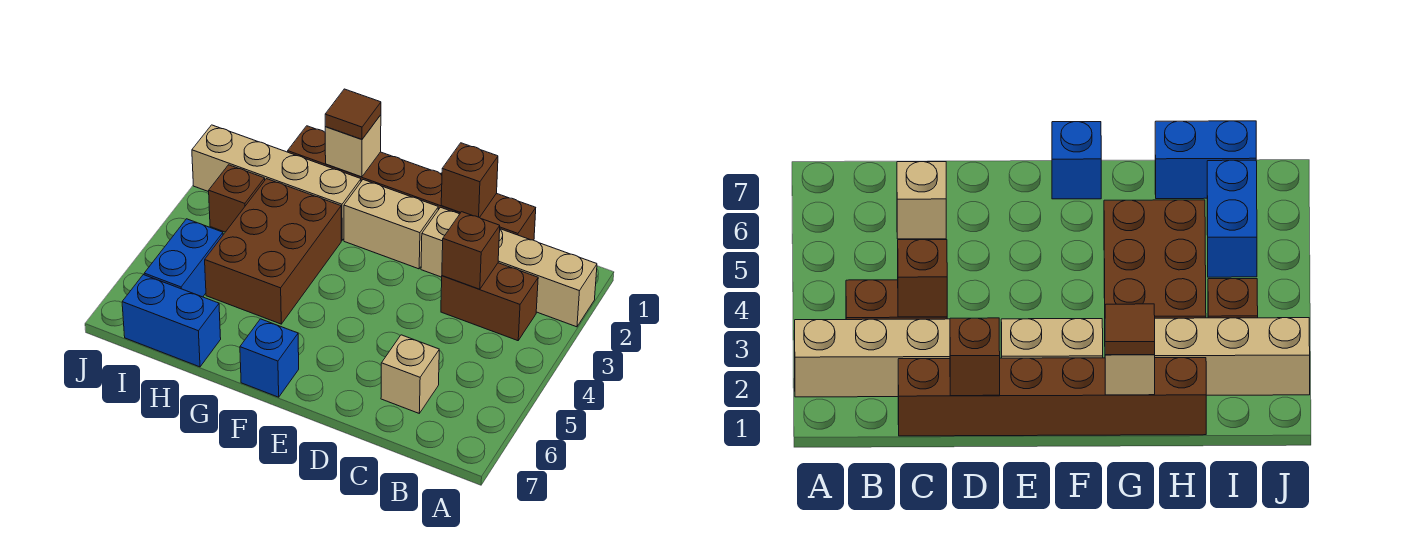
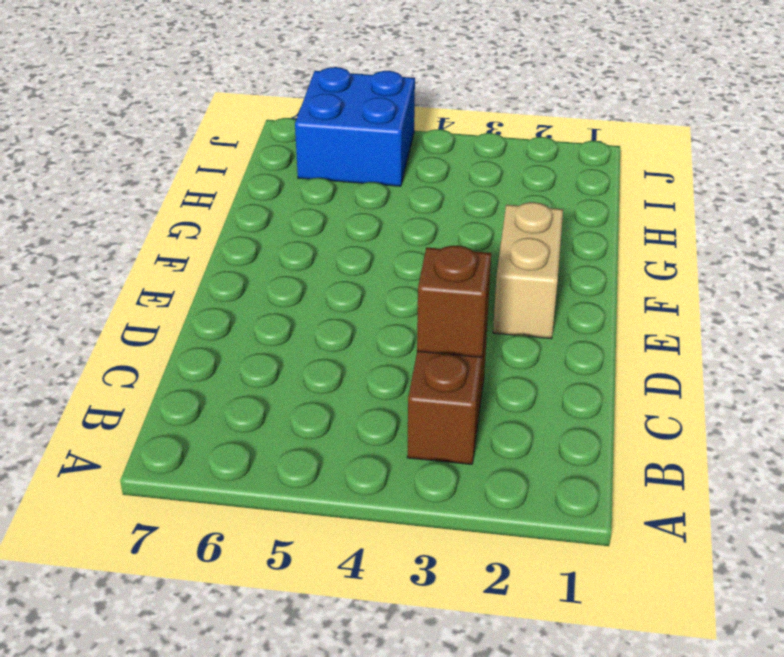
blue 2x2 brick [295,67,415,186] -> blue 1x2 brick [144,219,223,297]
none -> tan 1x4 brick [421,207,597,327]
none -> brown 1x6 brick [288,126,536,240]
none -> tan 1x1 brick [381,335,439,413]

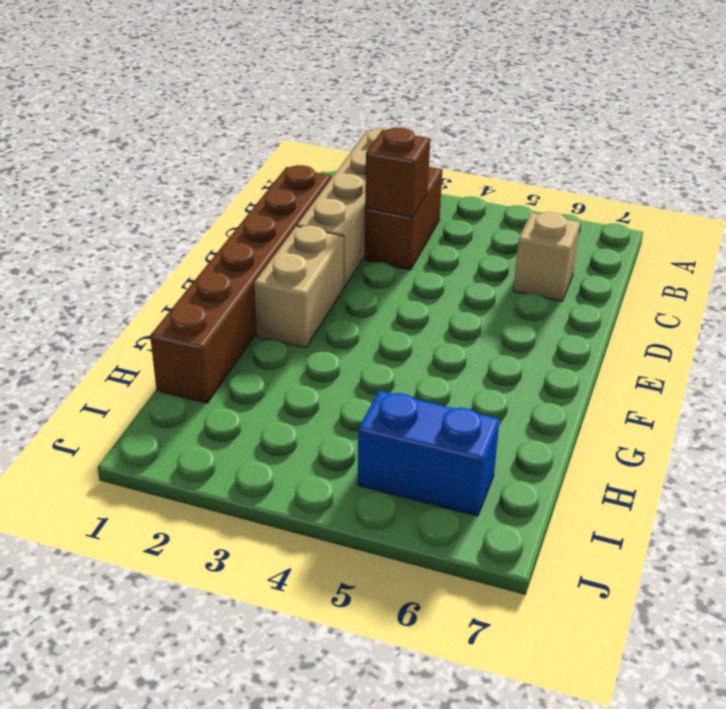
none -> blue 1x1 brick [240,319,299,397]
none -> tan 1x4 brick [192,125,361,240]
none -> brown 2x3 brick [205,179,341,324]

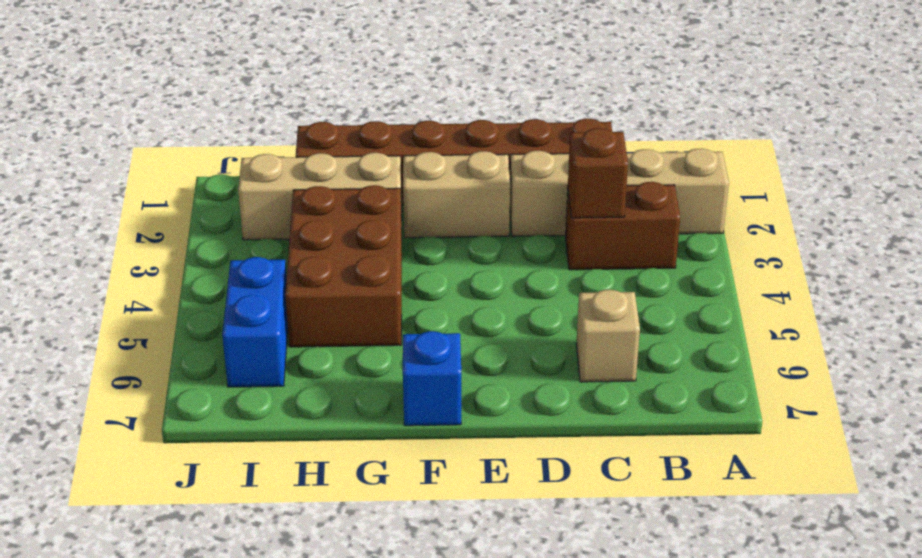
tan 1x3 brick [238,153,402,240] -> tan 1x4 brick [192,125,361,240]
none -> blue 1x2 brick [122,275,221,367]
none -> brown 1x1 brick [209,165,265,232]
none -> brown 1x1 brick [441,143,498,218]

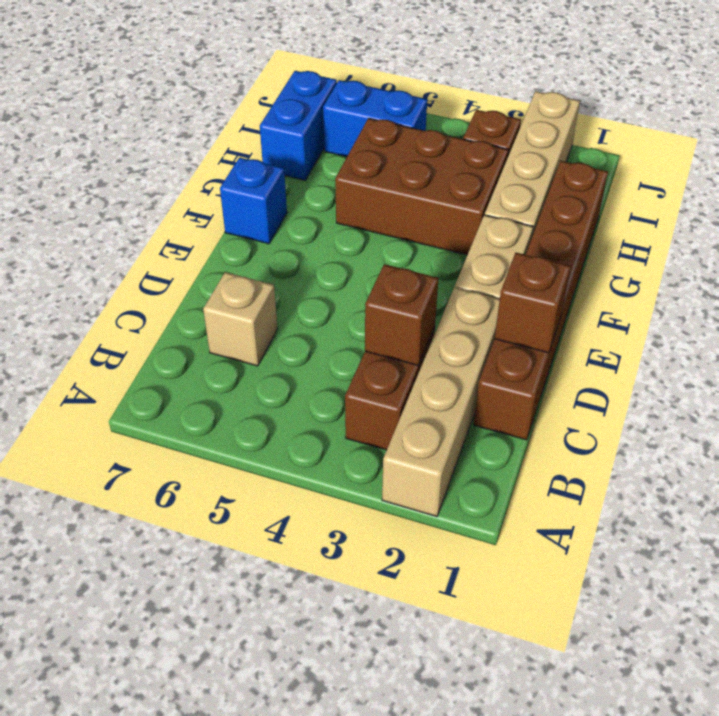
none -> tan 1x1 brick [325,115,381,177]
none -> brown 1x1 tile [325,89,381,139]

